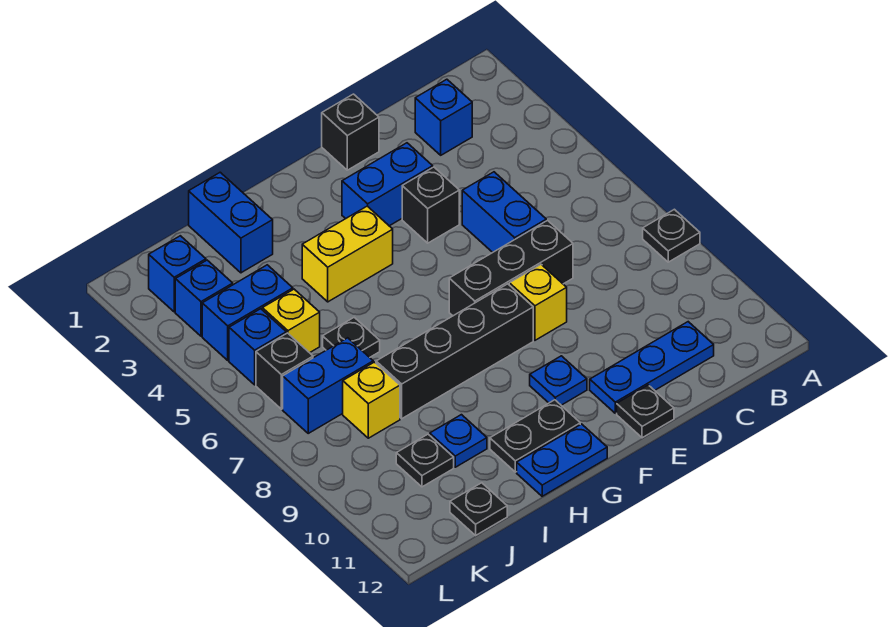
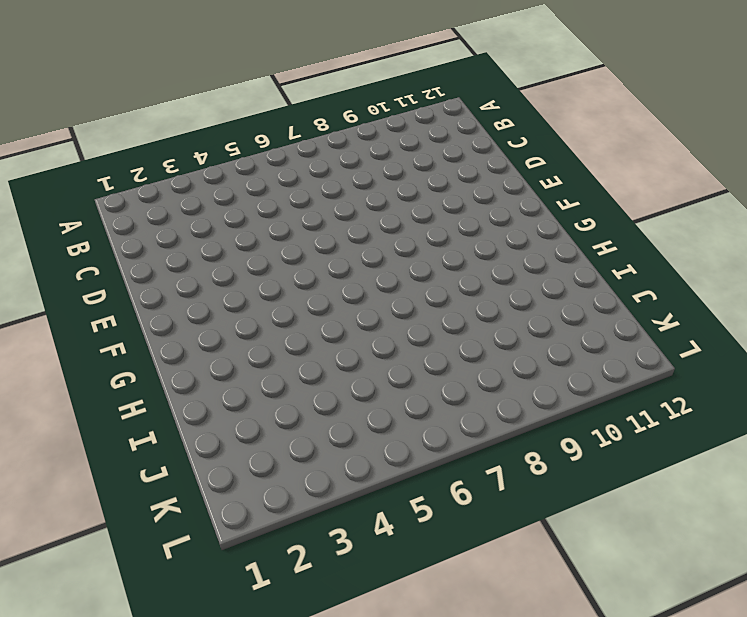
none -> black 1x1 plate [643,209,700,262]
none -> blue 1x1 brick [415,79,472,155]
none -> blue 1x3 plate [590,322,714,413]

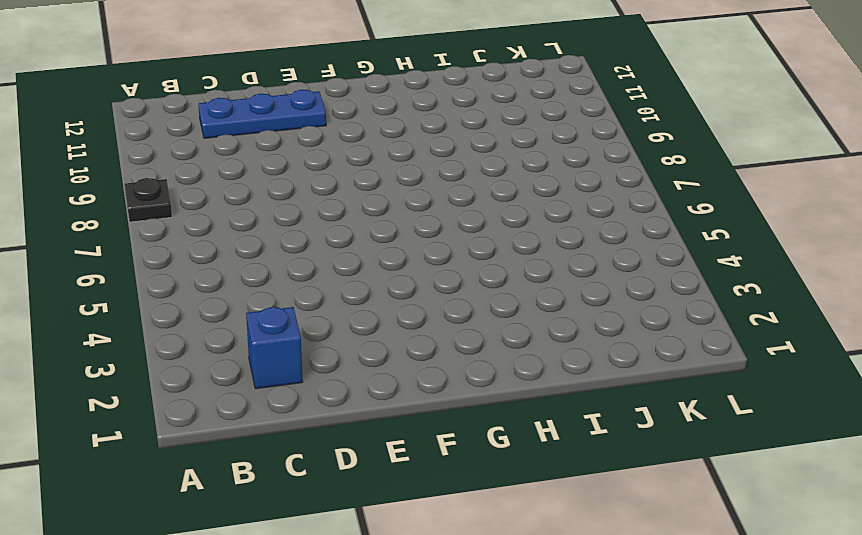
none -> blue 1x2 brick [462,172,546,252]
none -> black 1x3 brick [449,220,573,316]
none -> black 1x1 brick [322,94,379,170]

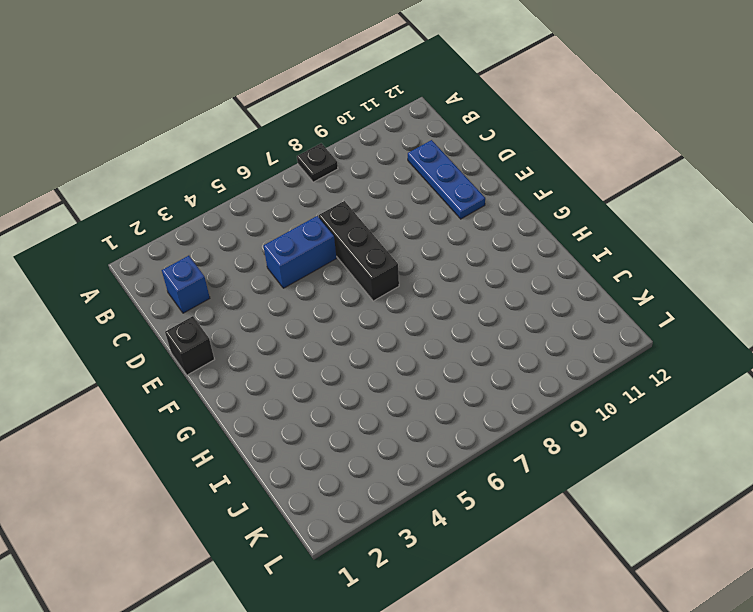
none -> blue 1x2 brick [342,143,433,226]
none -> black 1x1 brick [402,167,459,243]
none -> yellow 1x1 brick [509,265,567,340]

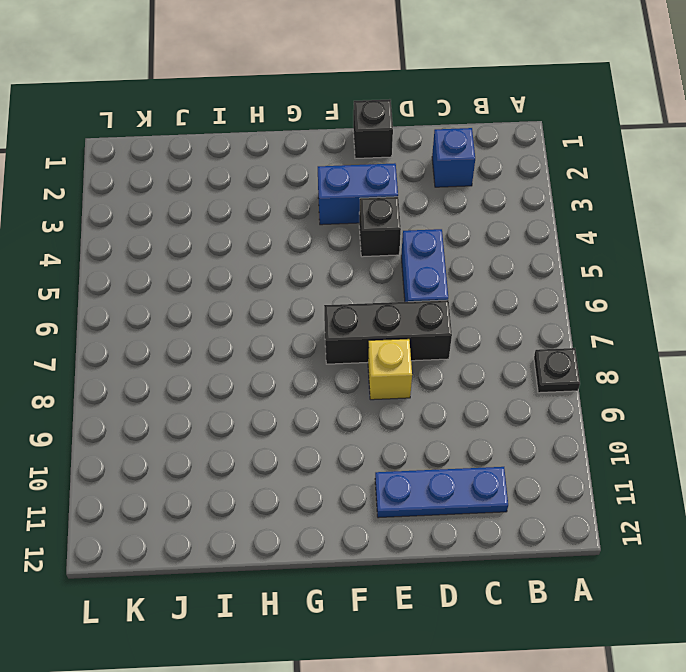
none -> black 1x1 plate [617,385,674,438]
none -> black 1x4 brick [376,284,533,419]
none -> blue 1x1 plate [530,356,587,405]

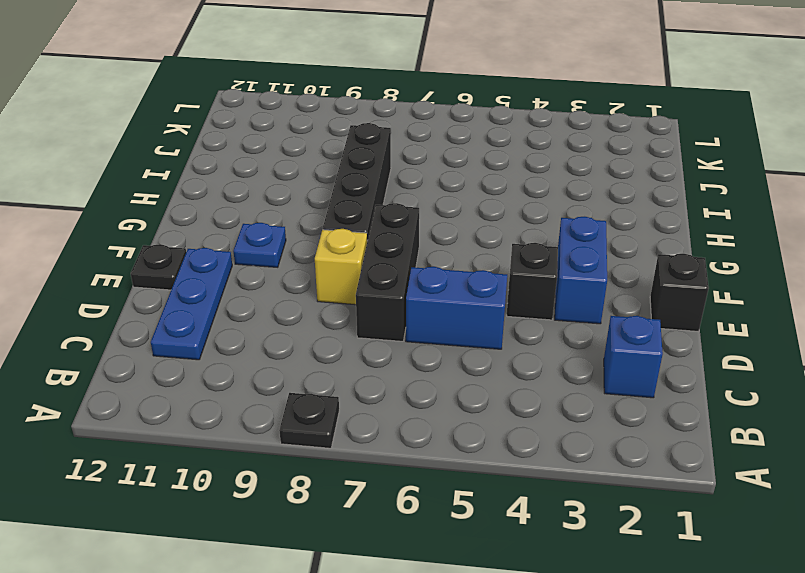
none -> yellow 1x2 brick [302,206,393,302]
none -> black 1x2 plate [490,400,580,472]
none -> blue 1x2 plate [517,424,607,496]

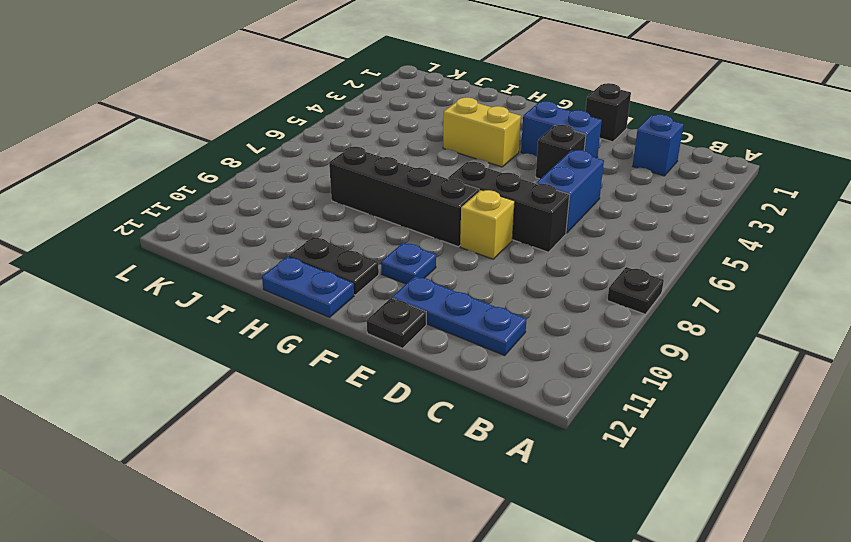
none -> blue 1x2 brick [189,172,273,273]
none -> black 1x1 plate [323,317,380,357]
none -> blue 1x1 plate [430,415,487,467]

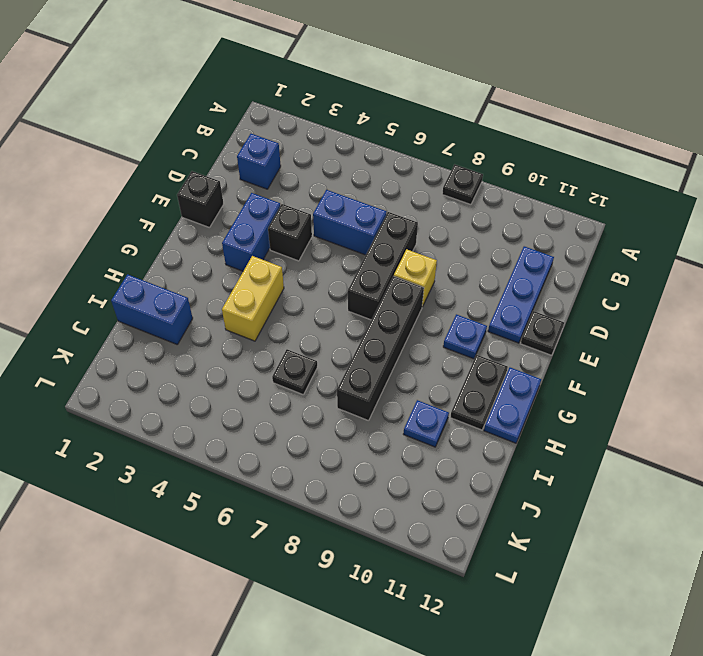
none -> blue 1x2 brick [202,265,293,360]
none -> yellow 1x1 brick [262,289,320,353]
none -> blue 1x2 brick [283,338,373,433]

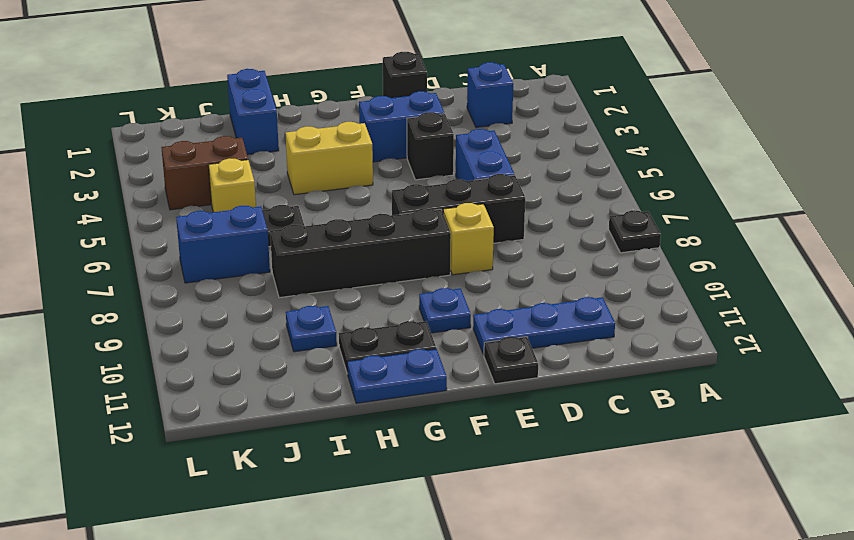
brown 1x2 brick [161,136,248,210] -> blue 1x2 brick [202,265,293,360]
none -> yellow 1x1 brick [343,362,400,438]
none -> black 1x1 plate [396,434,454,487]
none -> black 1x1 plate [450,483,507,535]

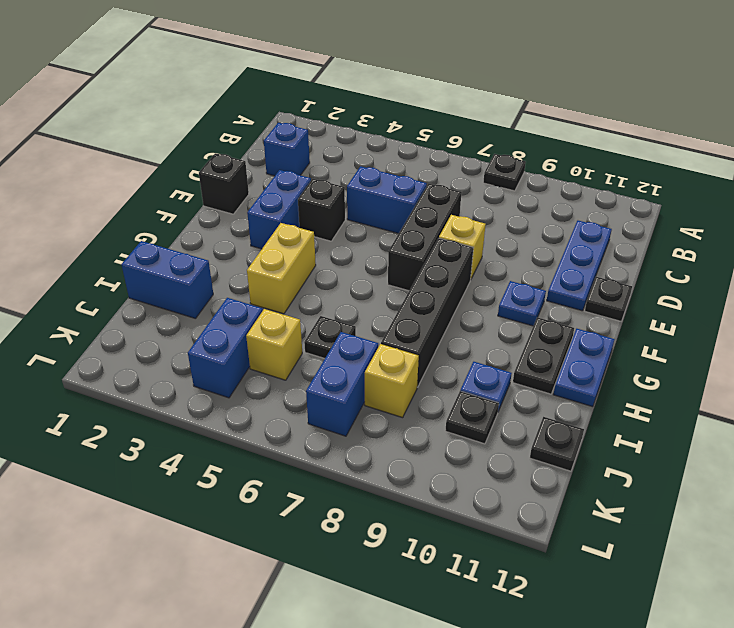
none -> blue 1x1 brick [149,236,206,312]
none -> blue 1x1 brick [175,260,233,336]
none -> blue 1x1 brick [229,309,286,385]

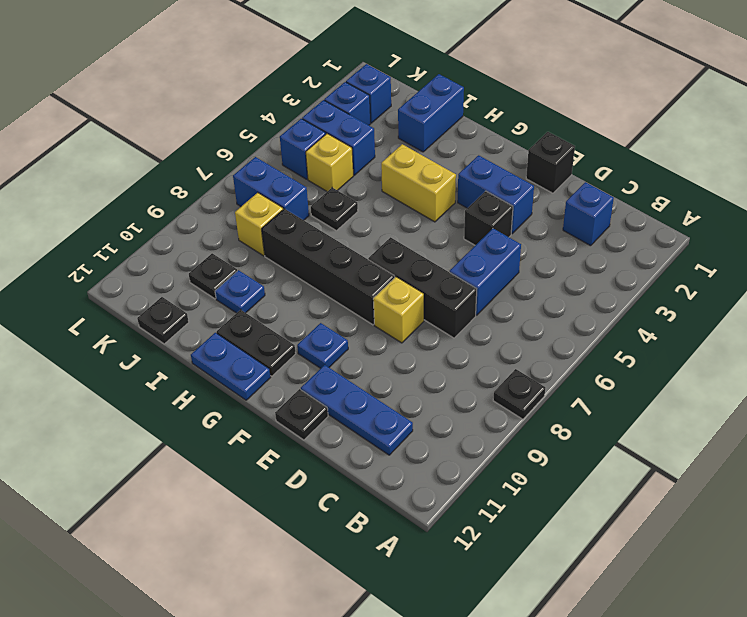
none -> black 1x1 brick [256,333,313,409]

